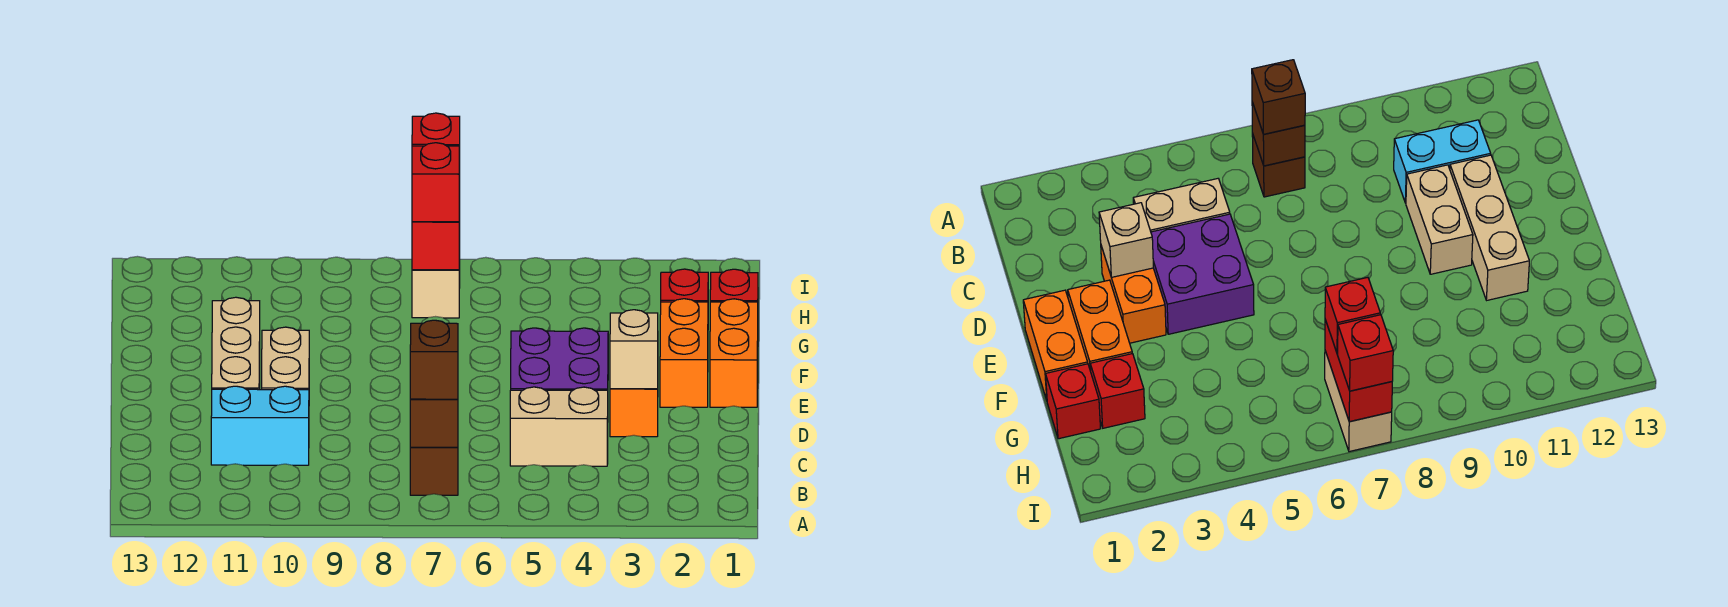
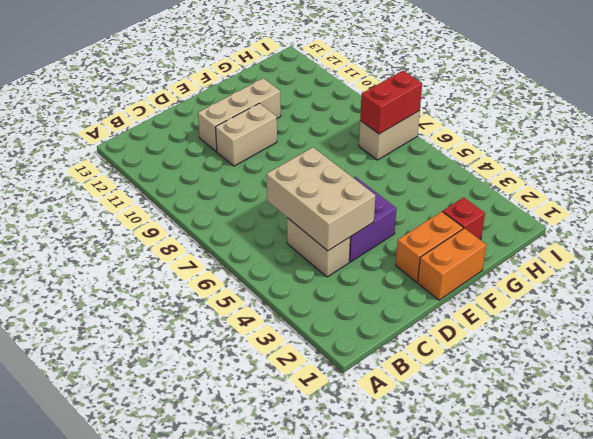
tan 2x3 brick [266,147,375,251] -> none
none -> brown 1x1 brick [410,447,458,495]
none -> cyan 1x2 brick [211,386,309,465]
none -> orange 1x2 brick [610,389,658,437]

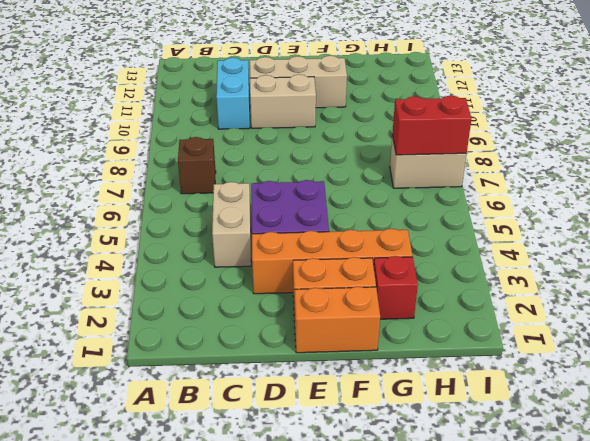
orange 1x4 brick [252,229,413,294] -> orange 1x2 brick [610,389,658,437]
none -> red 1x1 brick [710,269,758,302]
none -> brown 1x1 brick [410,399,458,447]
none -> tan 1x1 brick [610,310,658,389]

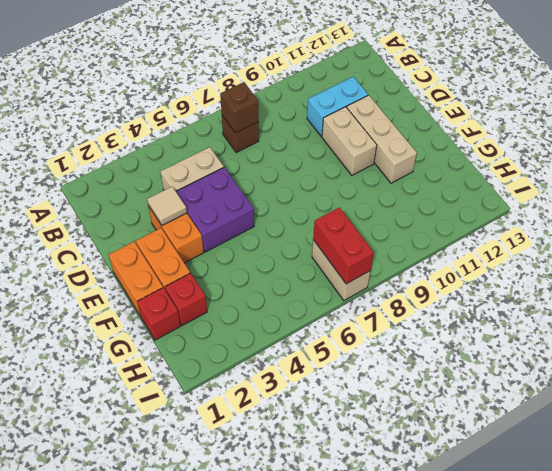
tan 1x1 tile [147,187,187,225] -> tan 1x1 brick [610,310,658,389]
none -> brown 1x1 brick [410,320,458,399]
none -> red 1x1 brick [412,143,459,222]
none -> red 1x1 brick [412,113,460,192]

